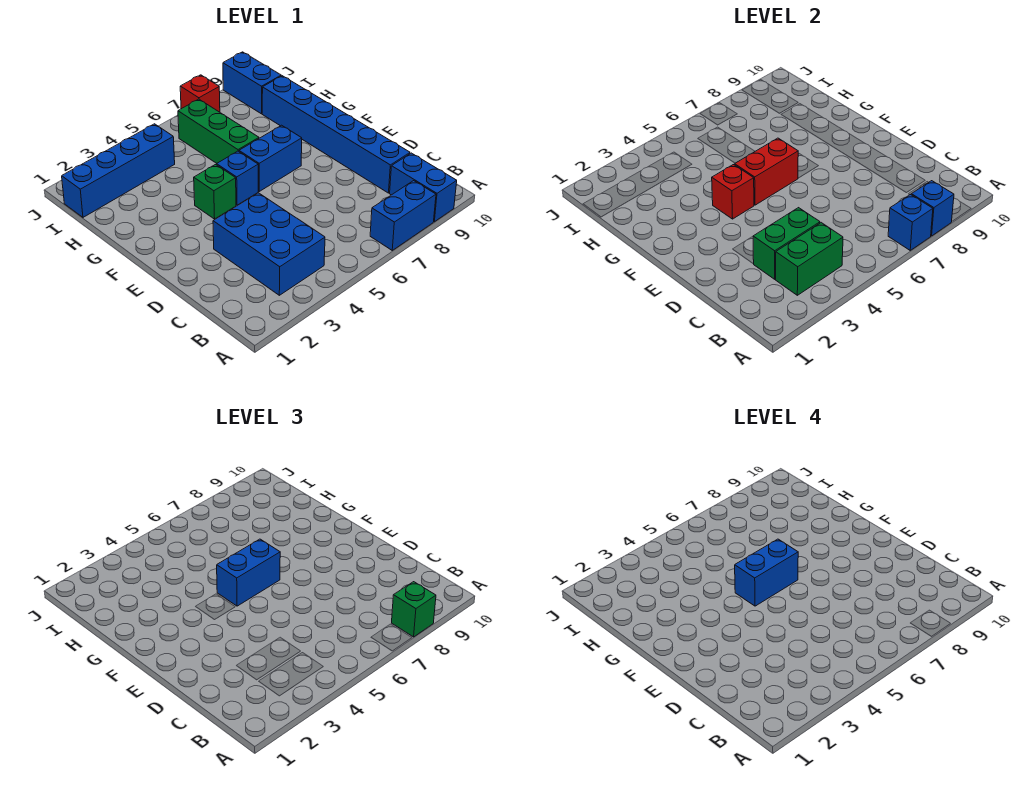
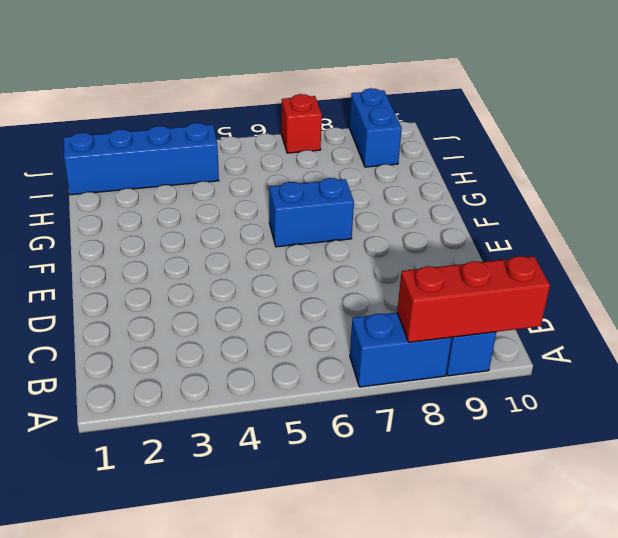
red 1x3 brick [397,256,550,342] -> blue 1x1 brick [911,181,954,236]
none -> blue 2x3 brick [213,193,325,295]
none -> blue 1x6 brick [262,76,410,193]
none -> green 1x1 brick [194,165,236,219]

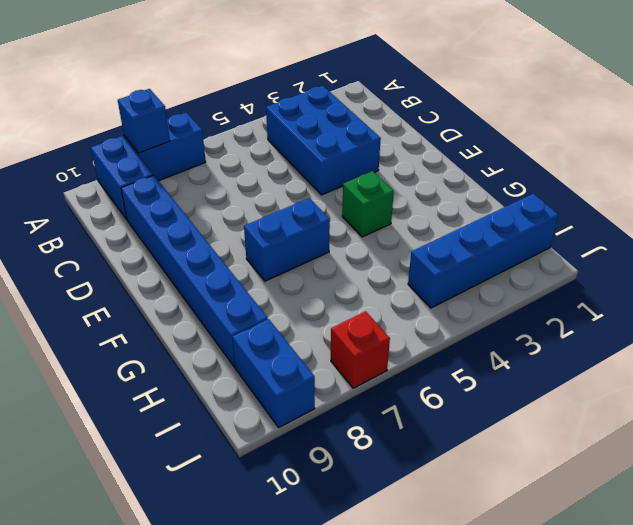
none -> blue 1x1 brick [217,151,258,205]
none -> green 1x3 brick [178,99,259,163]
none -> blue 1x1 brick [888,195,933,250]

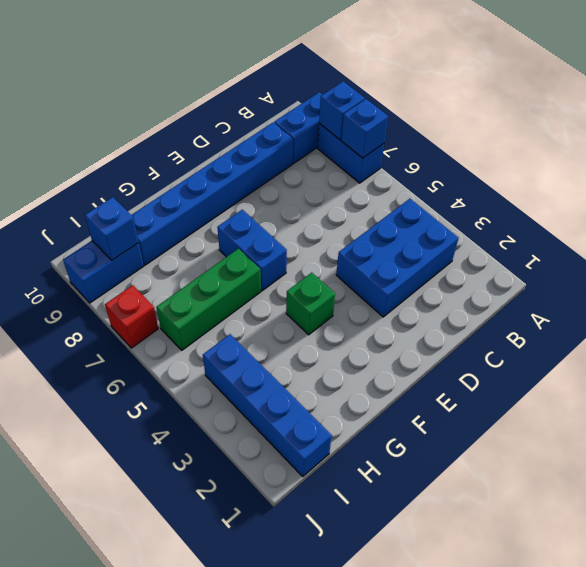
blue 1x1 brick [85,197,139,260] -> blue 1x1 brick moved to [217,151,258,205]
none -> green 1x2 brick [775,223,843,295]
none -> green 1x2 brick [753,208,820,279]
none -> red 1x1 brick [712,165,754,219]

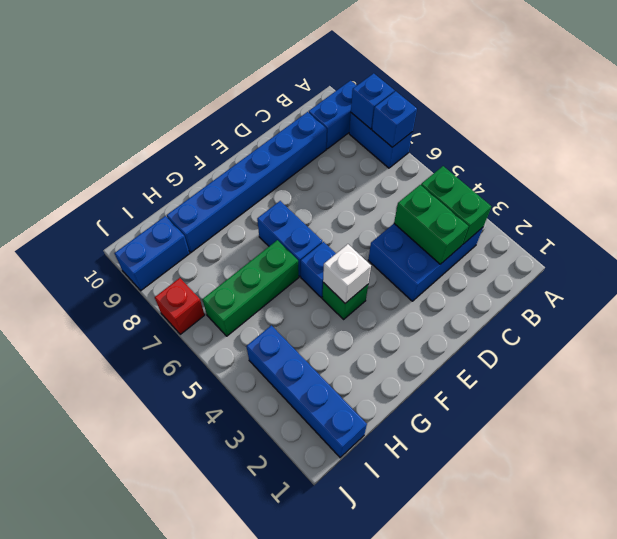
white 1x1 brick [323,244,371,303] -> red 1x1 brick [712,165,754,219]
none -> red 1x2 brick [735,138,798,205]
none -> green 1x1 brick [392,582,436,637]
none -> blue 1x2 brick [217,539,280,606]

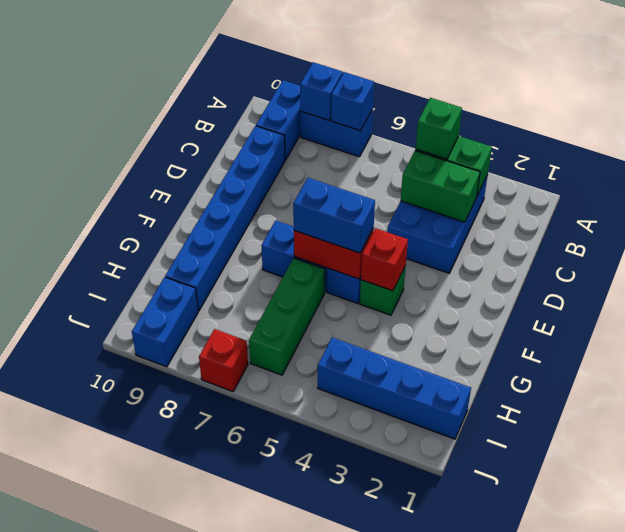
green 1x1 brick [416,98,462,159] -> green 1x1 brick moved to [392,582,436,637]
none -> blue 1x2 brick [735,539,798,606]

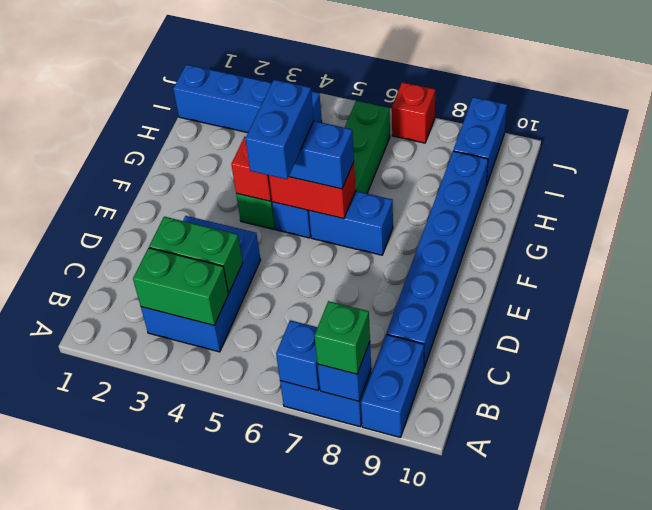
blue 1x2 brick [245,80,314,179] -> blue 1x2 brick turned to [735,539,798,606]

